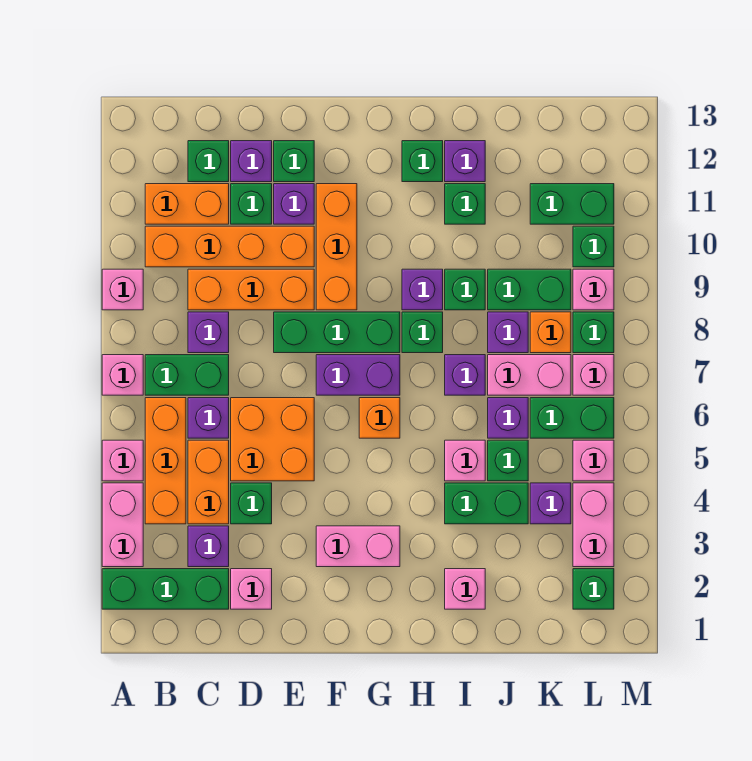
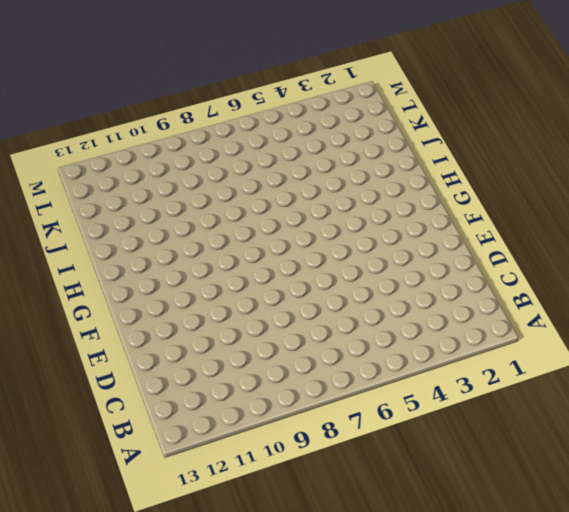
none -> green 1x3 brick [102,569,229,609]
none -> pink 1x2 brick [102,483,143,567]
none -> pink 1x1 brick [102,440,143,481]
none -> pink 1x1 brick [102,355,143,395]

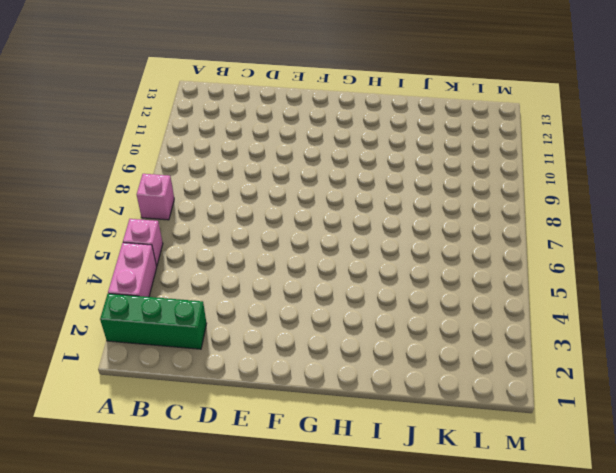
none -> pink 1x1 brick [102,269,143,310]
none -> orange 1x3 brick [145,398,186,524]
none -> green 1x2 brick [145,355,229,395]
none -> orange 1x4 brick [145,226,314,267]

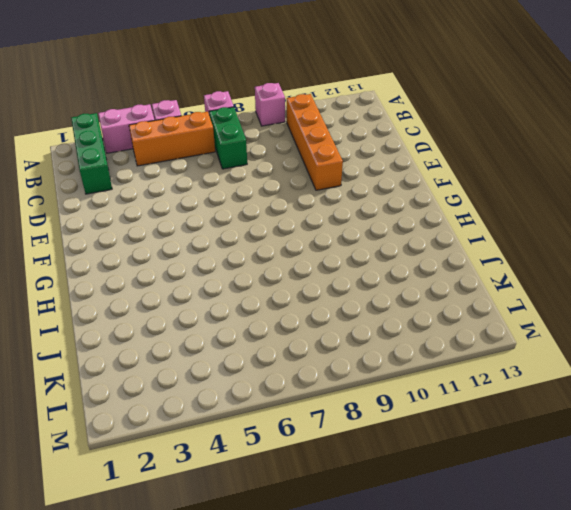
none -> orange 1x2 brick [145,184,229,224]
none -> purple 1x1 brick [188,526,229,567]
none -> orange 1x2 brick [188,440,229,524]
none -> purple 1x1 brick [188,398,229,438]

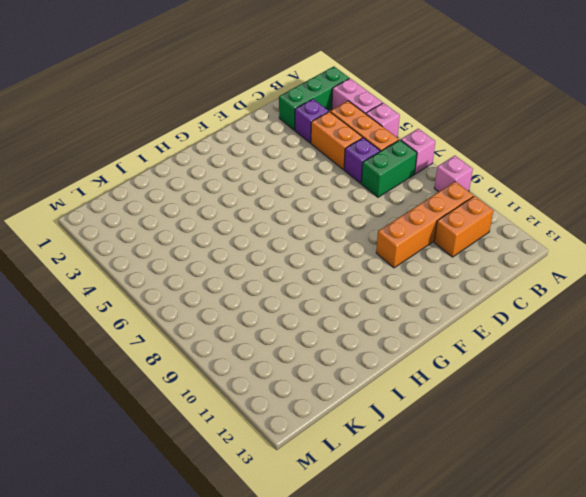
none -> purple 1x1 brick [188,312,229,353]
none -> orange 1x3 brick [188,269,314,310]
none -> green 1x1 brick [188,141,229,182]
none -> pink 1x1 brick [231,569,272,609]

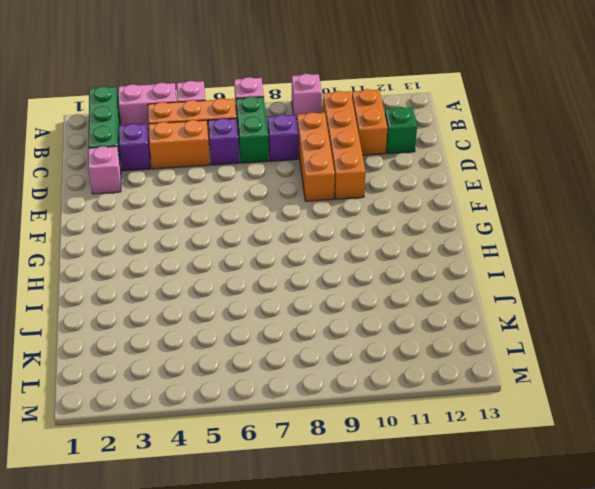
none -> green 1x1 brick [231,483,272,524]
none -> orange 2x2 brick [231,398,314,481]
none -> green 1x1 brick [231,184,272,224]
none -> purple 1x1 brick [231,141,272,182]

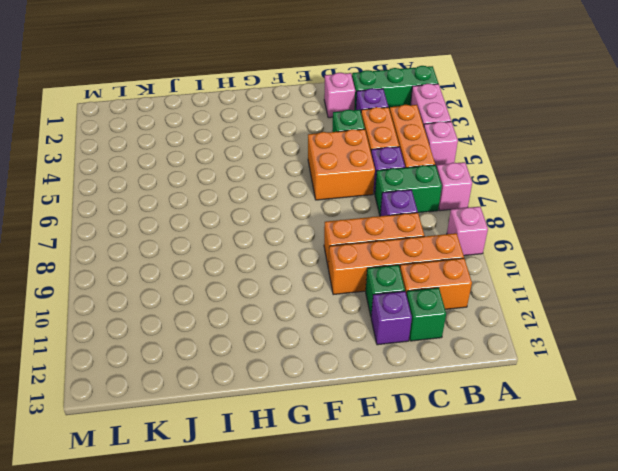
none -> green 1x3 brick [274,312,400,353]
none -> purple 1x1 brick [274,184,314,224]
none -> green 1x1 brick [274,141,314,182]
none -> pink 1x2 brick [316,526,400,567]

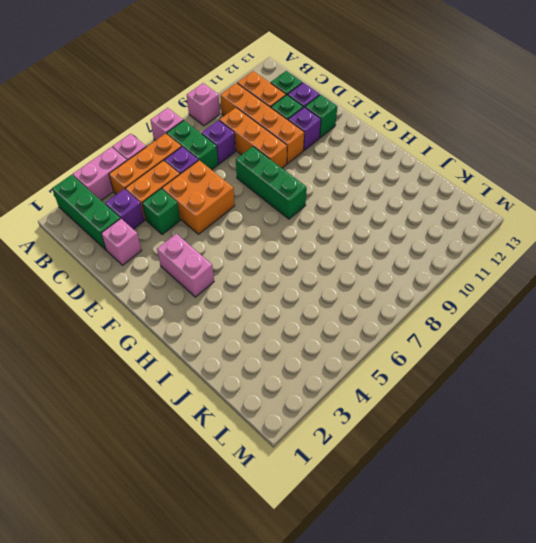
none -> purple 1x2 brick [316,355,400,395]
none -> orange 1x3 brick [316,184,357,310]
none -> orange 1x1 brick [359,398,400,438]
none -> green 1x1 brick [402,312,443,353]

